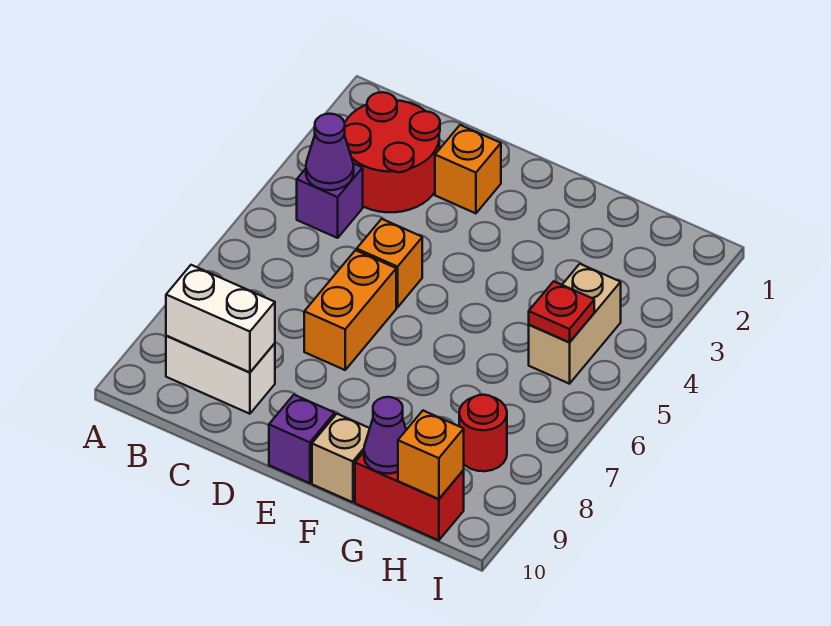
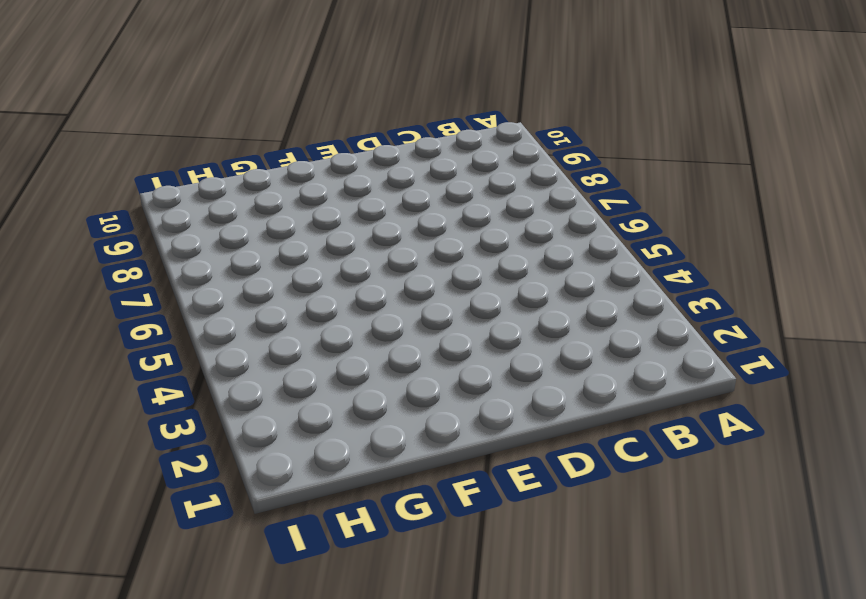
none -> red 2x2 round brick [344,92,440,212]
none -> purple 1x1 brick [297,164,363,238]
none -> white 1x2 brick [166,336,275,414]

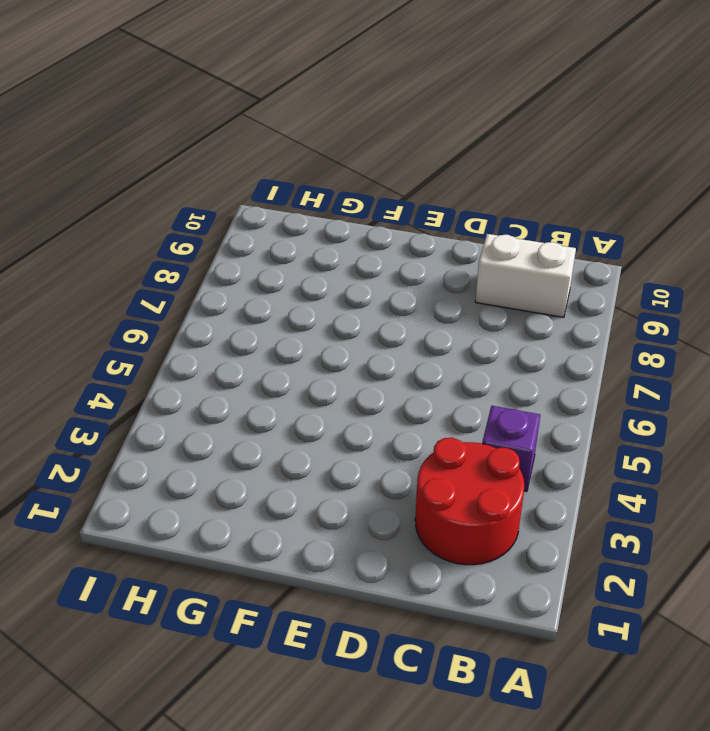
none -> orange 1x1 brick [435,125,501,213]
none -> orange 1x1 brick [357,219,422,307]
none -> orange 1x2 brick [304,250,396,370]

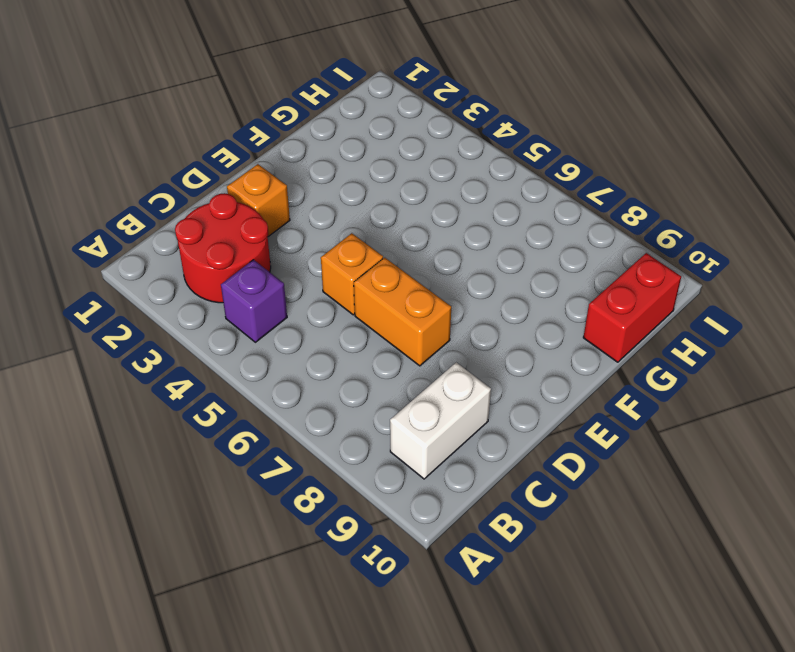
none -> purple 1x1 brick [269,395,335,483]
none -> tan 1x1 brick [312,414,370,502]
none -> tan 1x2 brick [529,264,621,384]

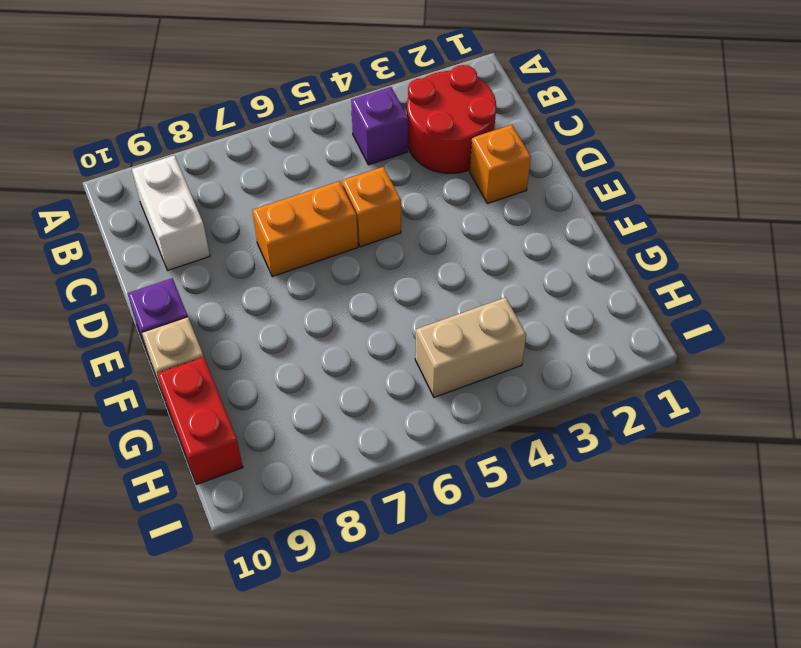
none -> red 1x1 round brick [459,395,507,471]
none -> purple 1x1 cone [306,114,354,190]
none -> white 1x2 brick [166,265,275,373]

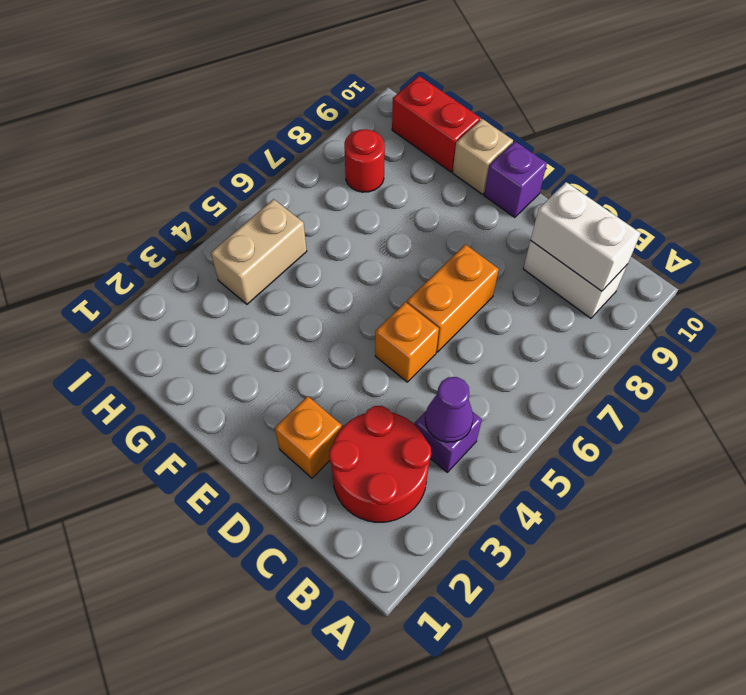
none -> purple 1x1 cone [364,397,406,474]
none -> red 1x1 plate [529,281,594,343]
none -> orange 1x1 brick [398,411,464,499]

